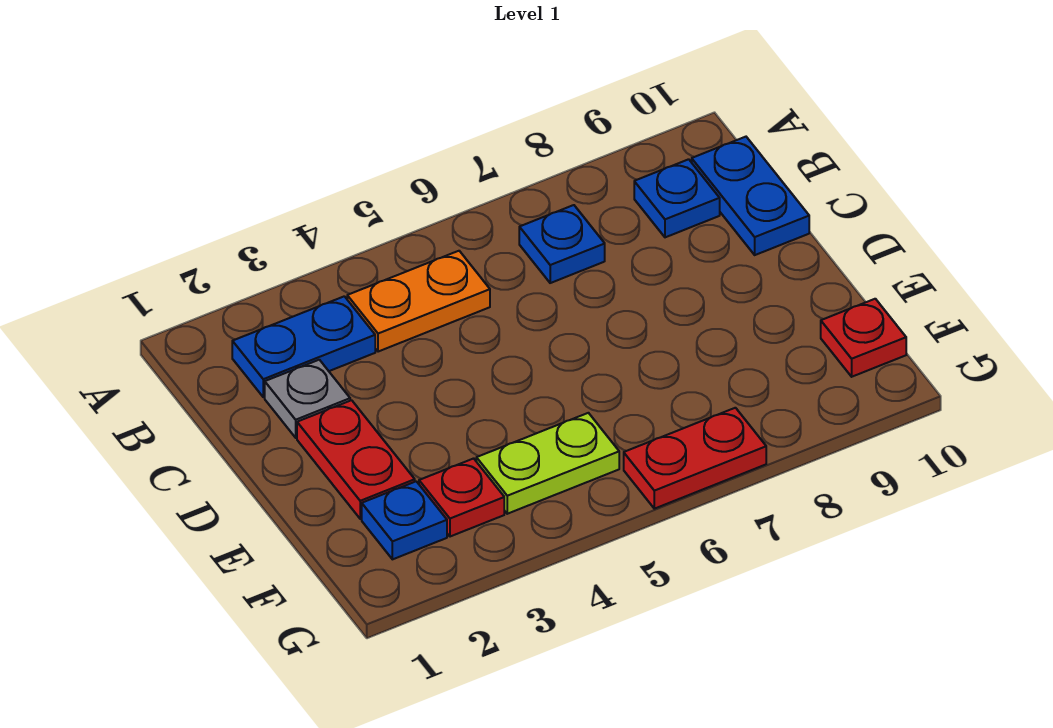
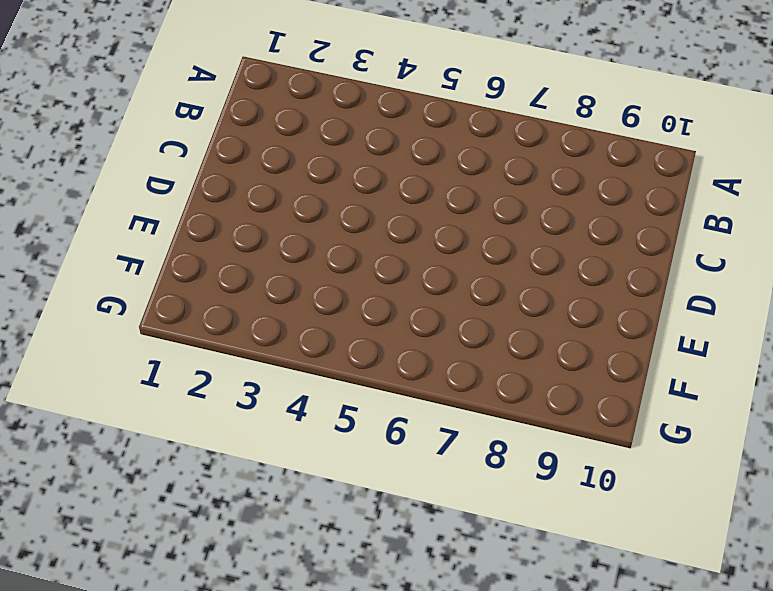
none -> blue 1x2 plate [232,296,375,397]
none -> orange 1x2 plate [347,251,490,352]
none -> blue 1x1 plate [519,205,605,283]

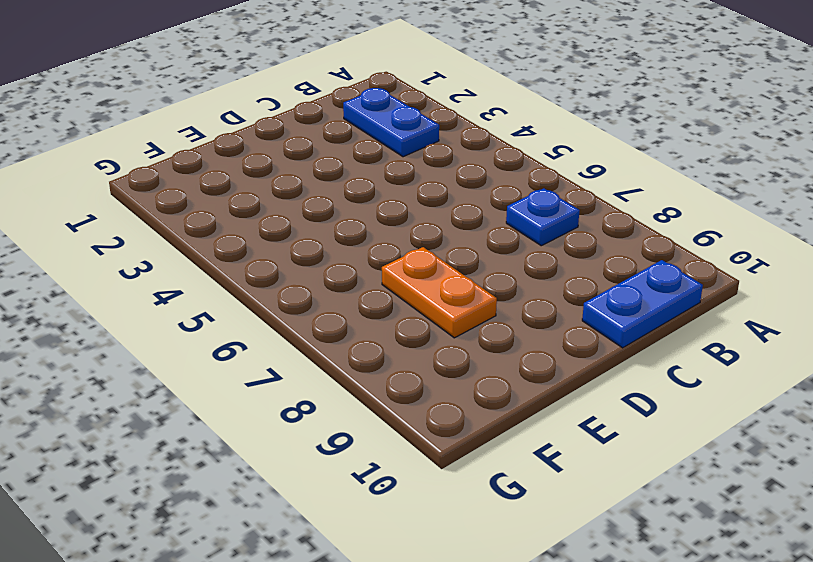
orange 1x2 plate [382,247,497,338] -> orange 1x2 plate moved to [347,251,490,352]
none -> blue 1x1 plate [634,159,720,237]
none -> grey 1x1 plate [265,360,350,438]
none -> red 1x2 plate [297,400,415,519]

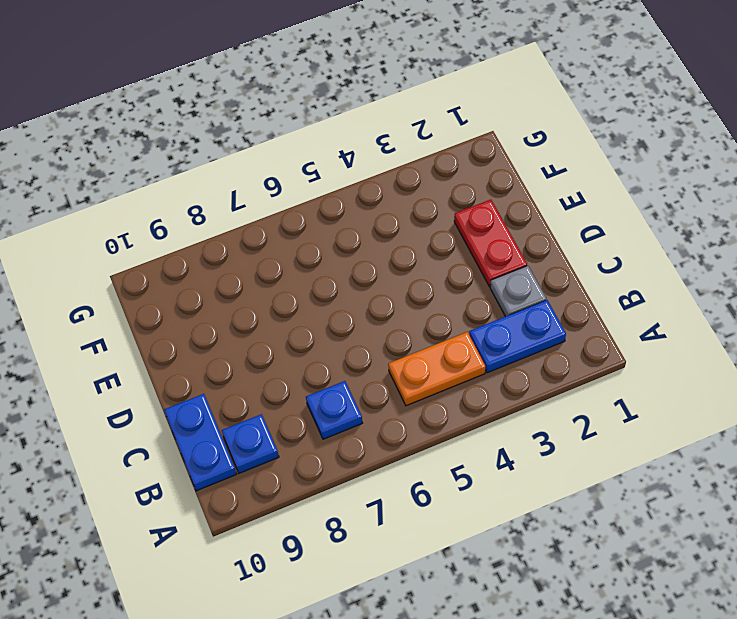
none -> blue 1x1 plate [362,481,447,559]
none -> red 1x1 plate [419,458,504,537]
none -> lime 1x2 plate [476,413,619,514]

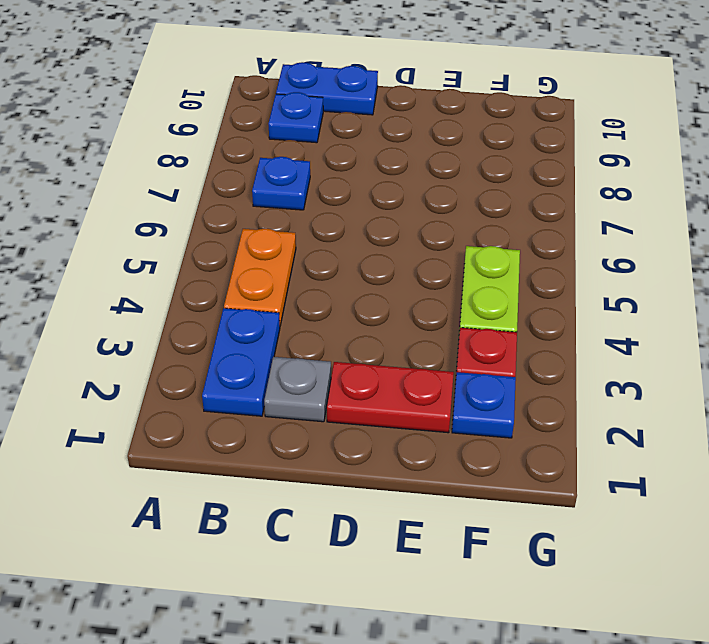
none -> red 1x1 plate [821,299,906,377]
none -> red 1x2 plate [624,408,766,509]

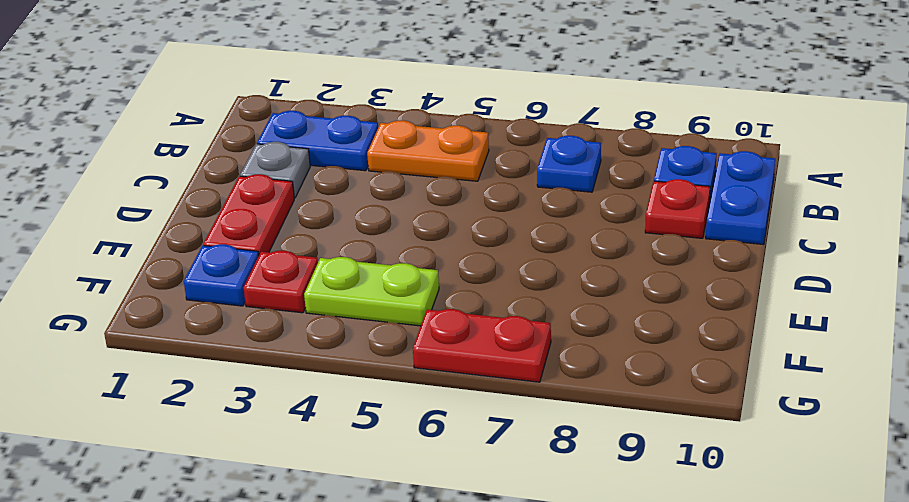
red 1x1 plate [645,179,710,238] -> red 1x1 plate moved to [821,299,906,377]

